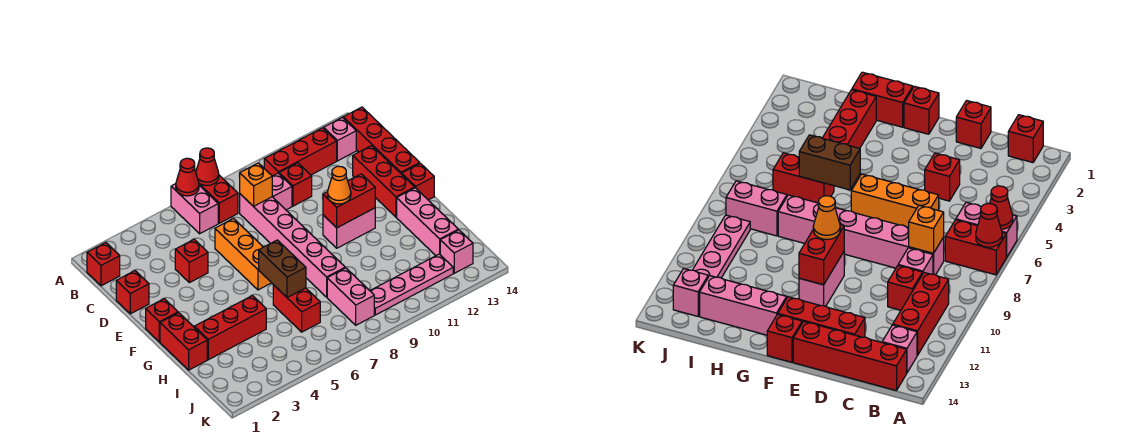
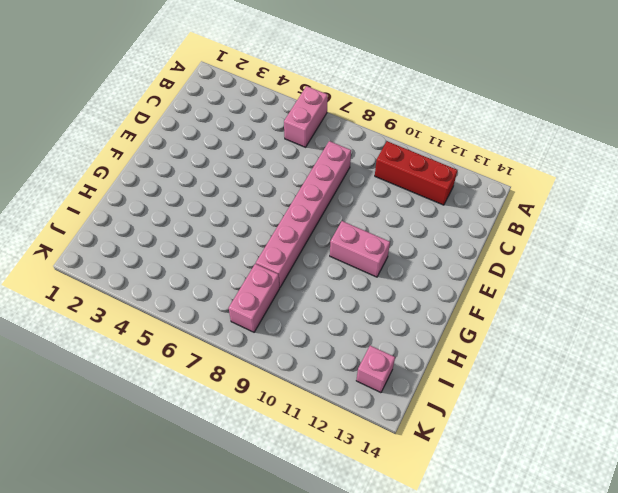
none -> red 1x2 brick [199,175,238,223]
none -> red 1x1 brick [87,243,120,286]
none -> pink 1x1 brick [324,117,356,161]

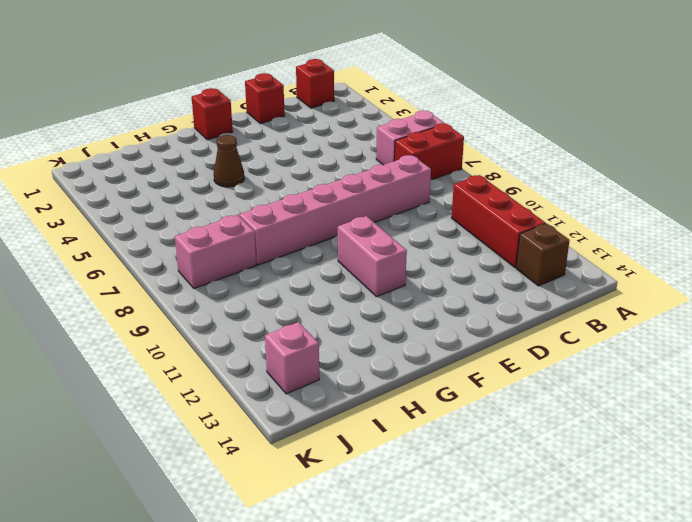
brown 1x1 brick [516,223,570,286] -> pink 1x1 brick [324,117,356,161]
brown 1x1 cone [214,135,244,187] -> none
none -> red 1x4 brick [343,107,420,174]
none -> pink 1x1 brick [272,173,292,210]
none -> red 1x1 brick [279,163,312,206]

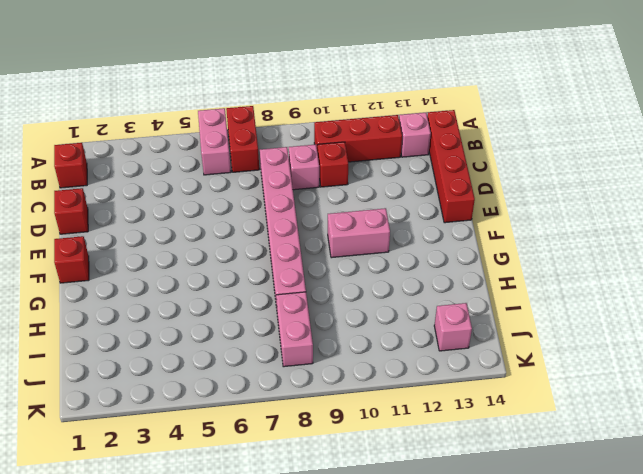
none -> red 1x1 brick [175,239,208,283]
none -> orange 1x3 brick [215,219,271,290]
none -> red 1x3 brick [353,146,415,217]

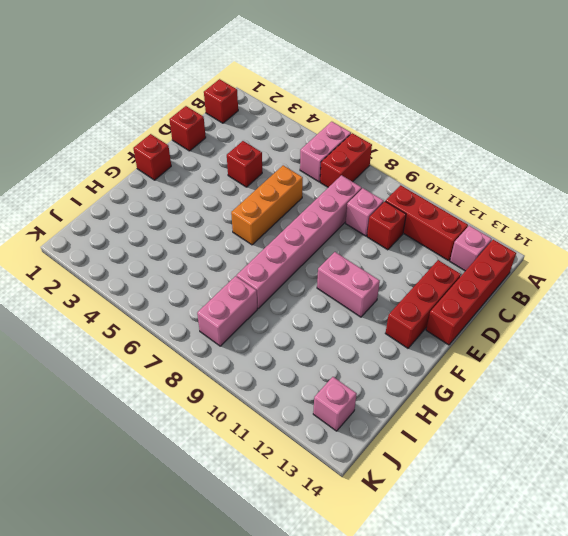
none -> red 1x1 brick [402,163,434,200]
none -> red 1x2 brick [160,313,207,370]
none -> pink 1x3 brick [397,188,458,256]

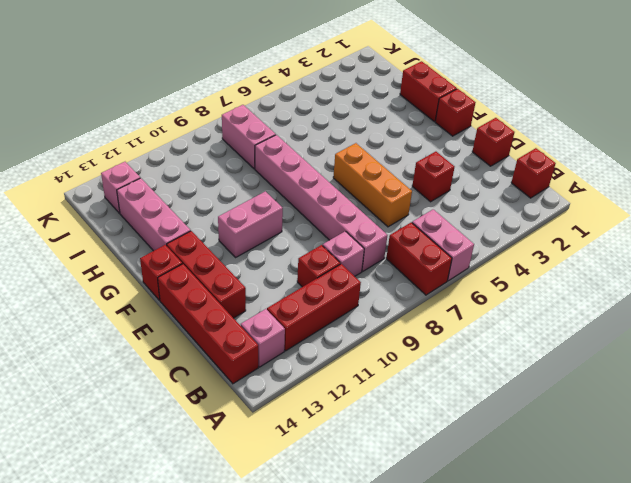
none -> red 1x3 brick [194,296,266,360]
none -> red 1x2 brick [273,285,320,332]
none -> pink 1x4 plate [370,254,453,315]

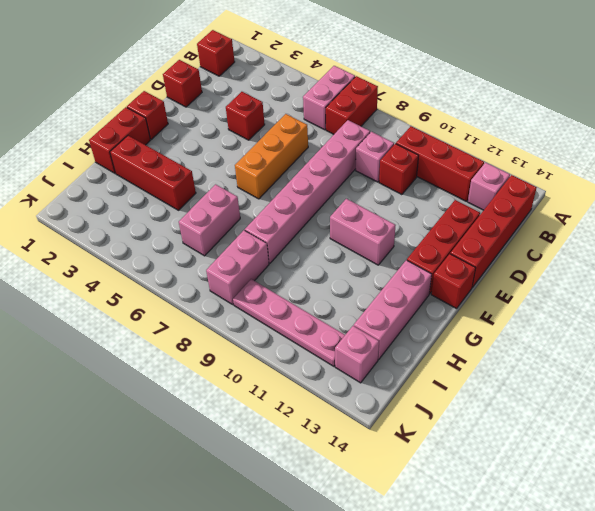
pink 1x2 brick [179,184,240,256] -> red 1x2 brick [273,285,320,332]
none -> red 1x1 cone [176,158,199,196]
none -> red 1x1 cone [196,148,219,186]
none -> orange 1x1 brick [239,163,272,206]

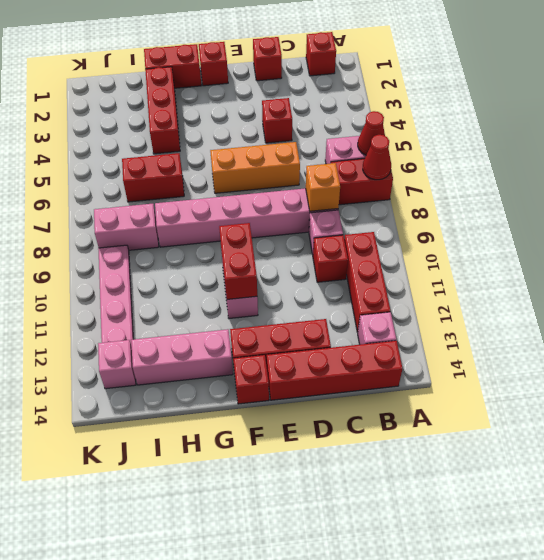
none -> brown 1x2 brick [259,240,306,297]
none -> orange 1x1 cone [328,166,351,204]

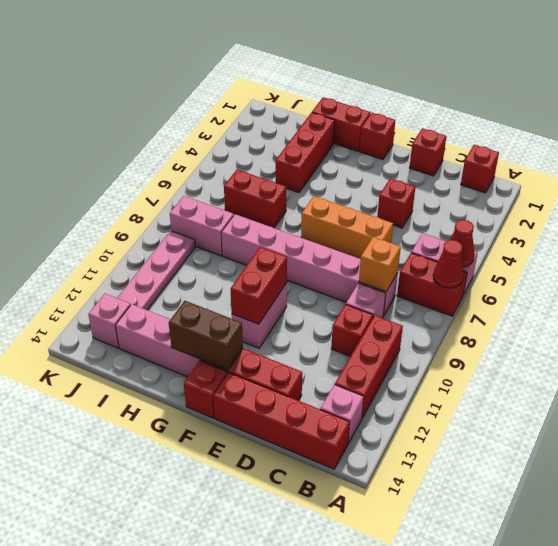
brown 1x2 brick [169,301,243,370] -> brown 1x2 brick moved to [259,240,306,297]
none -> orange 1x1 cone [328,166,351,204]

